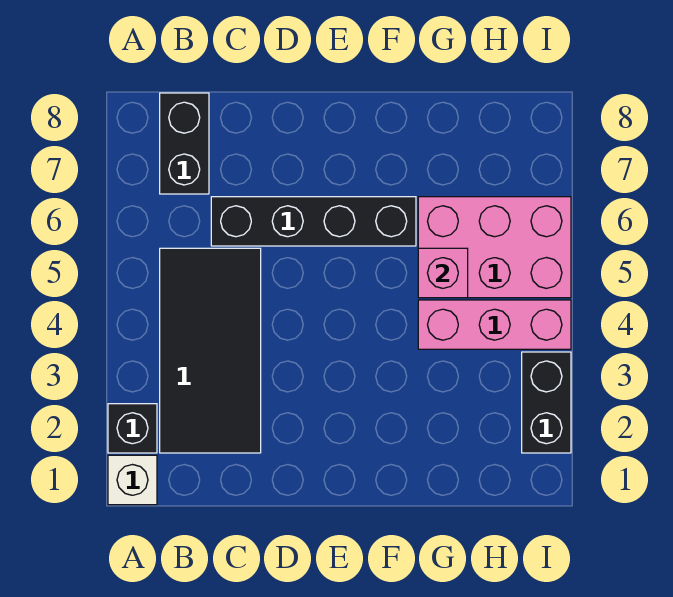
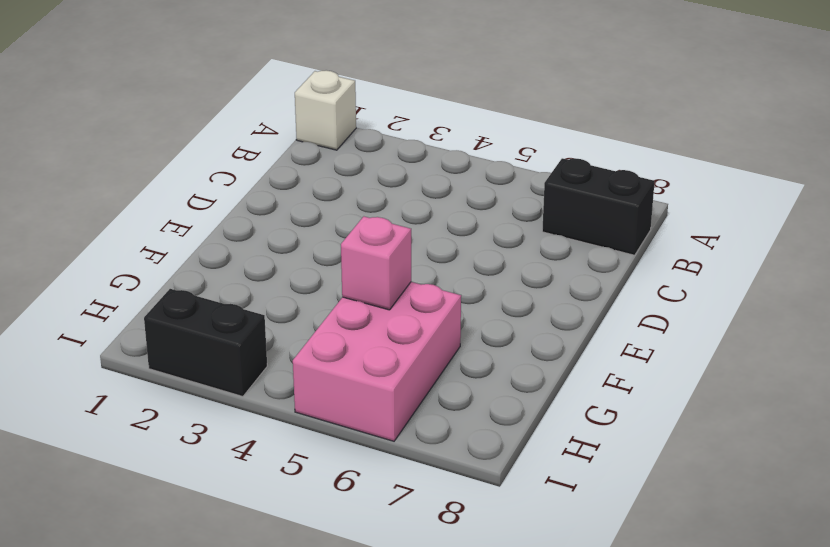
none -> black 1x1 brick [108,404,157,453]
none -> black 2x4 tile [160,248,261,453]

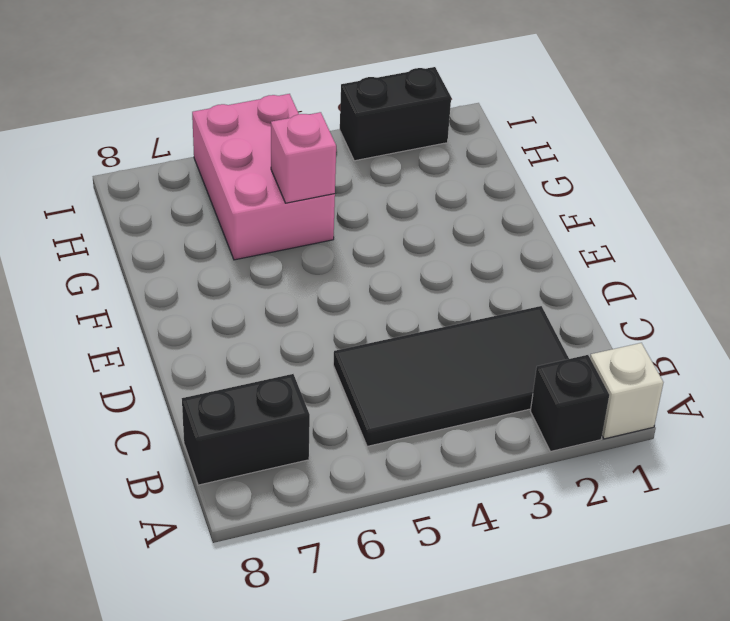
none -> black 1x4 brick [211,197,416,246]
none -> pink 1x3 brick [418,300,571,349]

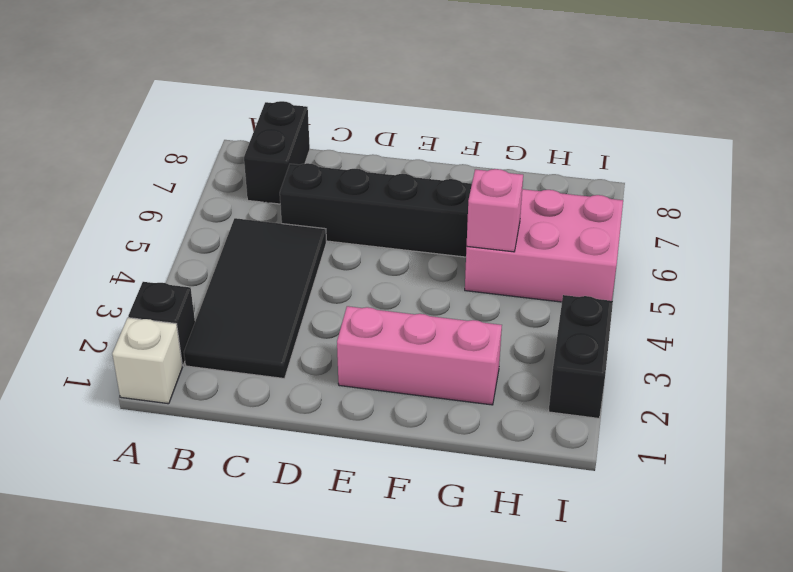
pink 1x3 brick [337,306,502,405] -> pink 1x3 brick moved to [418,300,571,349]

